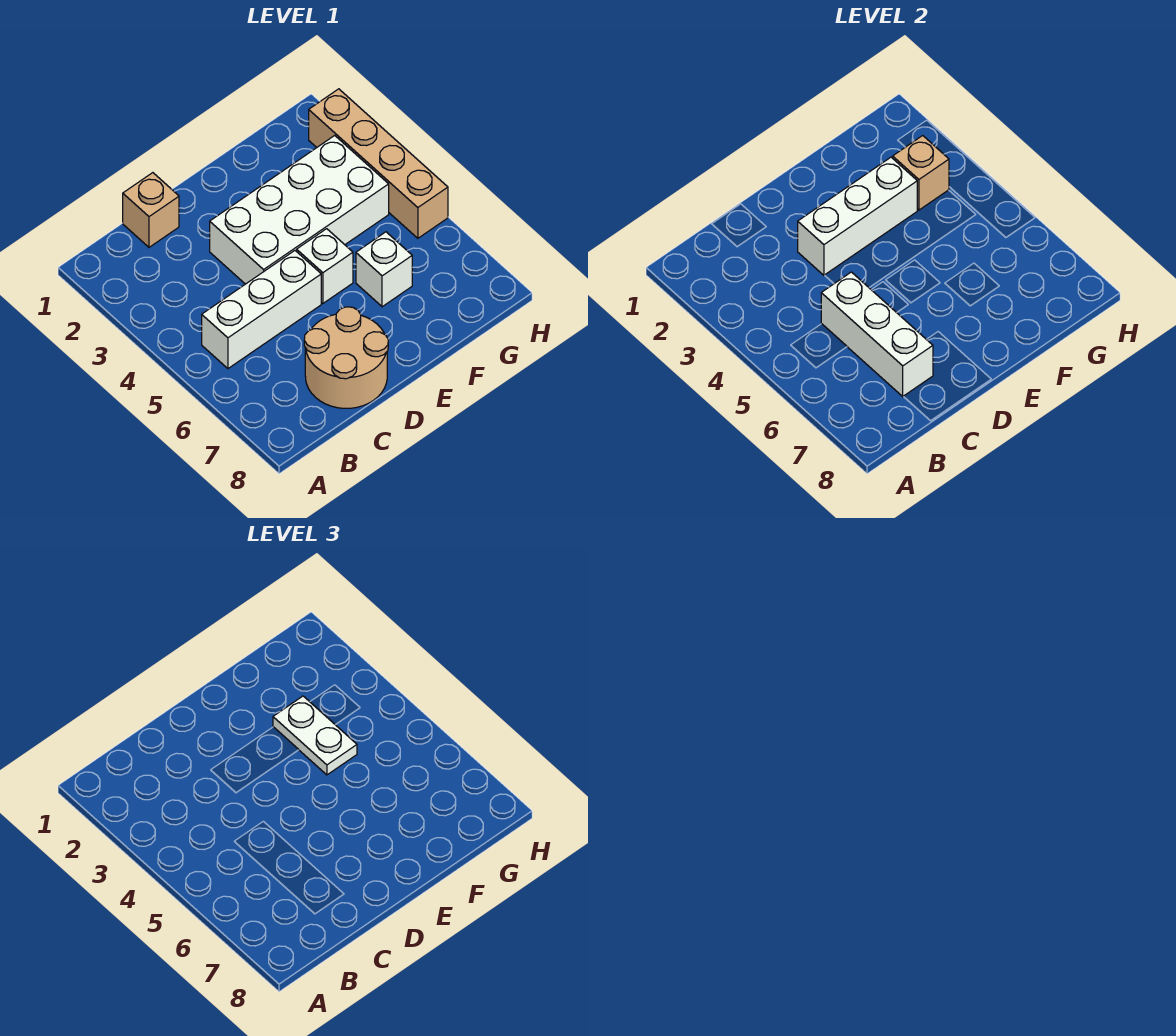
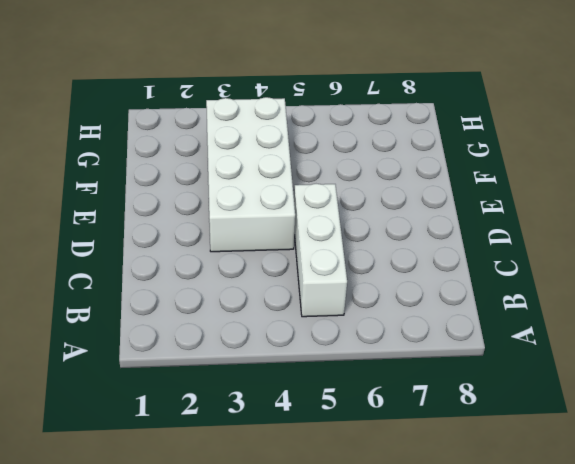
none -> tan 1x1 brick [123,173,179,247]
none -> tan 2x2 round brick [304,307,388,408]

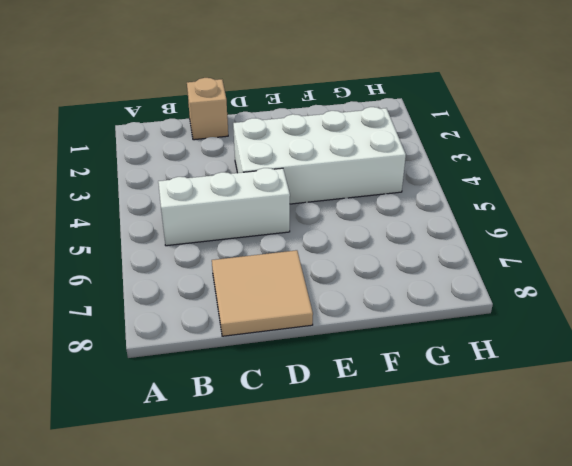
tan 2x2 tile [212,250,313,336] -> tan 2x2 round brick [304,307,388,408]
none -> white 1x1 brick [297,229,353,303]
none -> white 1x1 brick [356,232,412,307]

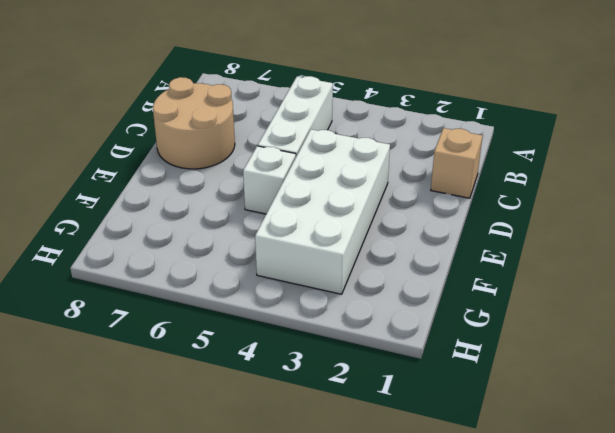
none -> white 1x1 brick [356,232,412,307]
none -> tan 1x4 brick [309,89,448,238]

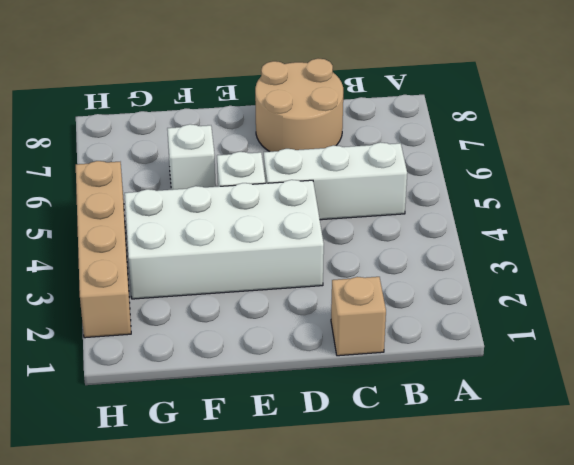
none -> white 1x3 brick [821,272,933,397]
none -> white 1x3 brick [798,157,917,275]

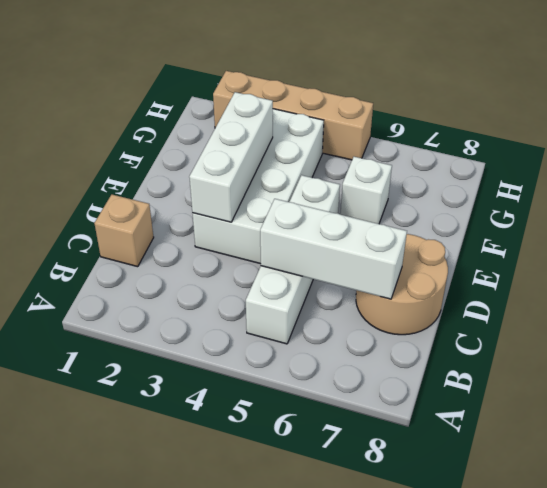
none -> tan 1x1 brick [893,136,949,210]
none -> white 1x2 plate [273,696,357,775]

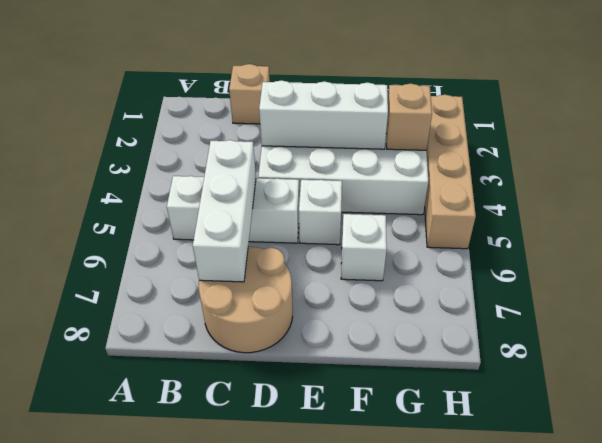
none -> white 1x2 plate [273,696,357,775]

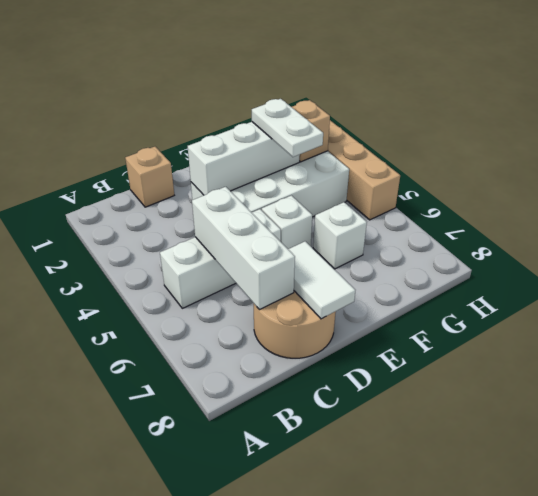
white 1x2 tile [288,241,355,319] -> none

